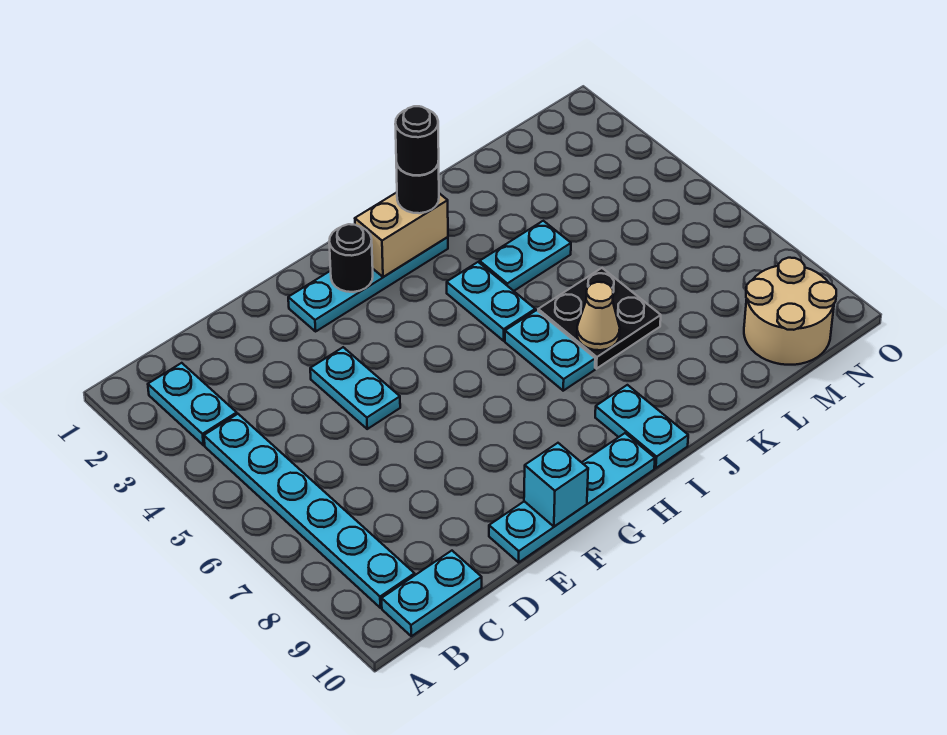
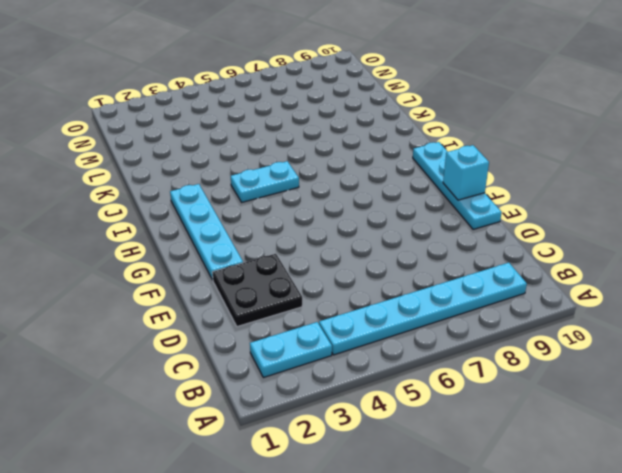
black 2x2 plate [212,254,302,327] -> black 2x2 plate moved to [538,268,661,369]
none -> cyan 1x2 plate [382,551,482,636]
none -> cyan 1x2 plate [310,347,400,429]
none -> cyan 1x2 plate [505,310,595,391]

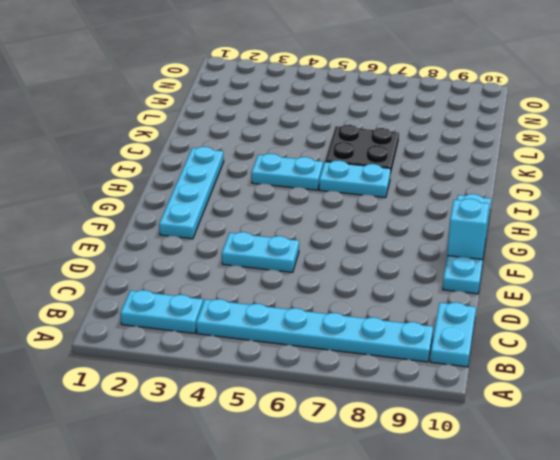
none -> cyan 1x2 plate [595,385,688,468]
none -> cyan 1x2 plate [480,221,571,291]
none -> tan 2x2 round brick [744,258,836,365]

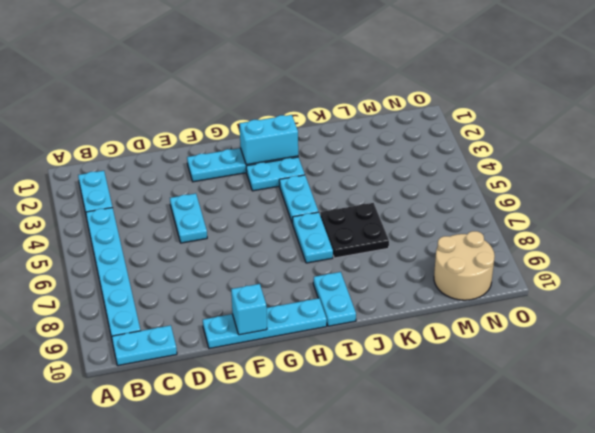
cyan 1x2 brick [240,115,298,165] -> tan 1x2 brick [355,192,448,277]
cyan 1x2 plate [246,157,305,191] -> cyan 1x2 plate moved to [480,221,571,291]
none -> black 1x1 round brick [329,224,373,292]
none -> tan 1x1 cone [577,282,620,350]
none -> black 1x1 round brick [396,161,439,213]

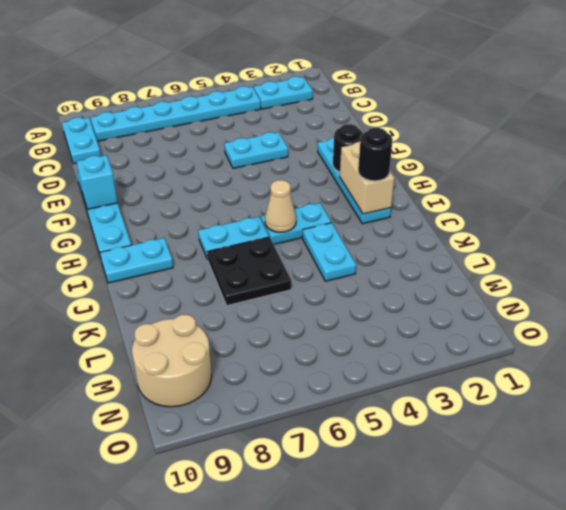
tan 1x1 cone [265,180,296,232] -> tan 1x1 cone moved to [577,282,620,350]
none -> black 1x1 round brick [395,106,439,175]

